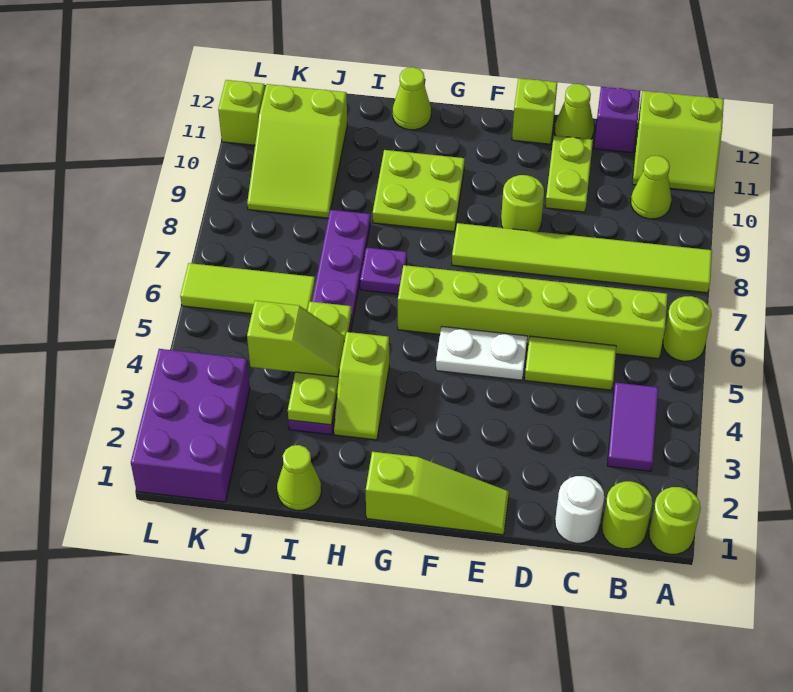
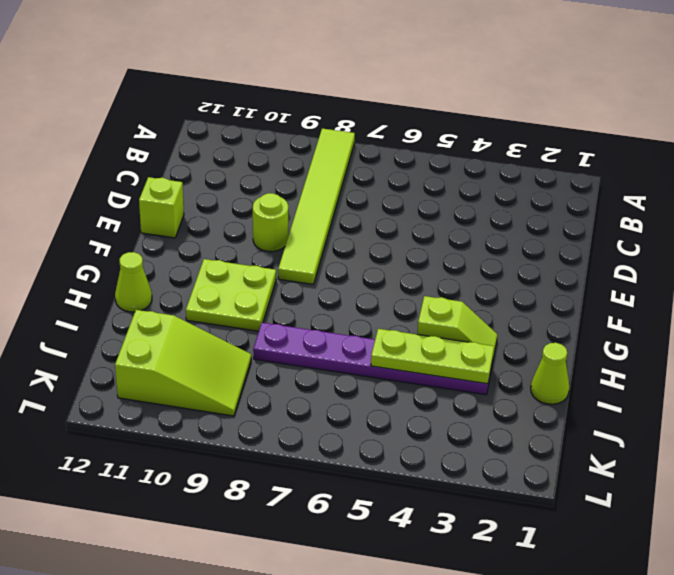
none -> lime 1x1 round brick [649,487,701,554]
none -> lime 1x1 round brick [663,296,712,361]
none -> lime 2x2 slope [632,91,724,193]

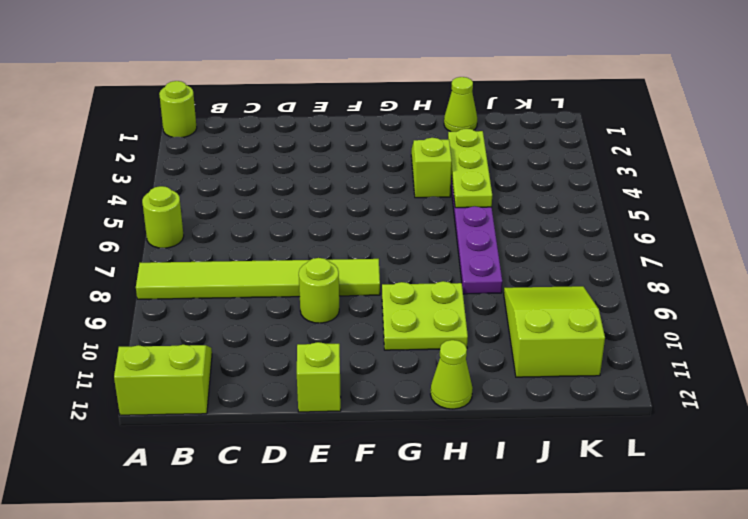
none -> lime 1x1 round brick [602,481,652,549]
none -> purple 1x2 tile [607,383,658,471]
none -> lime 1x6 brick [398,265,668,359]

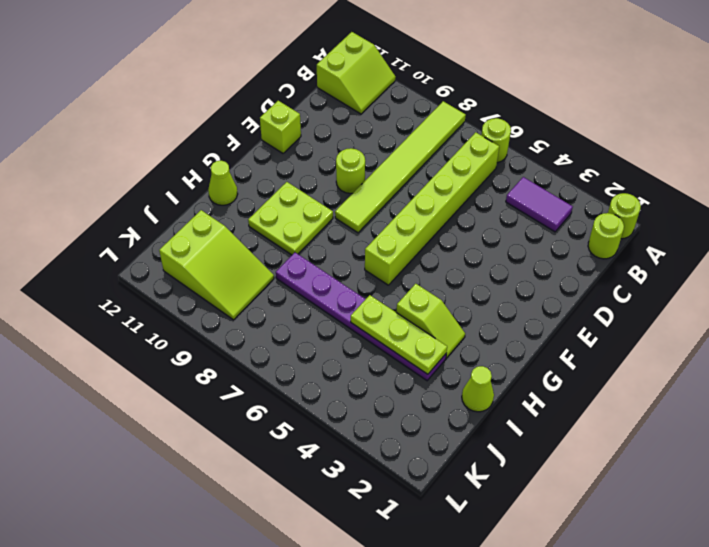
none -> lime 1x1 cone [631,156,672,219]
none -> white 1x1 round brick [555,476,604,543]
none -> lime 1x2 tile [525,336,616,390]

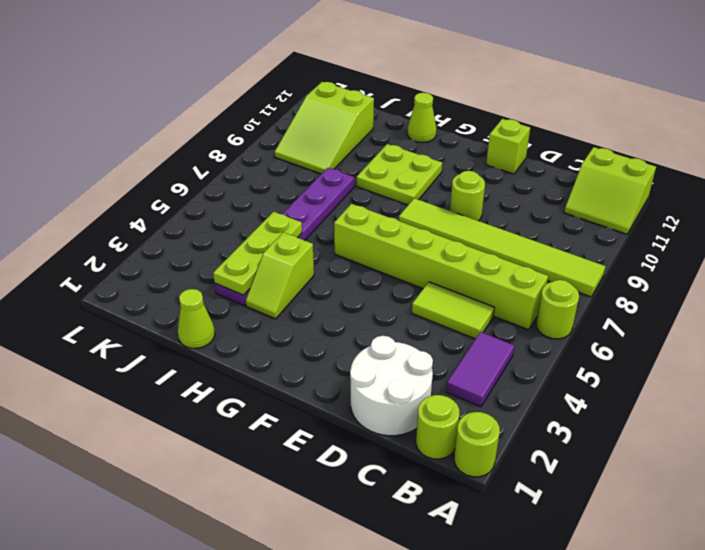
white 2x2 round brick [350,336,433,436] -> white 1x1 round brick [555,476,604,543]
none -> lime 1x1 cone [631,156,672,219]
none -> purple 1x1 brick [594,87,640,153]
none -> lime 1x2 plate [545,136,593,212]

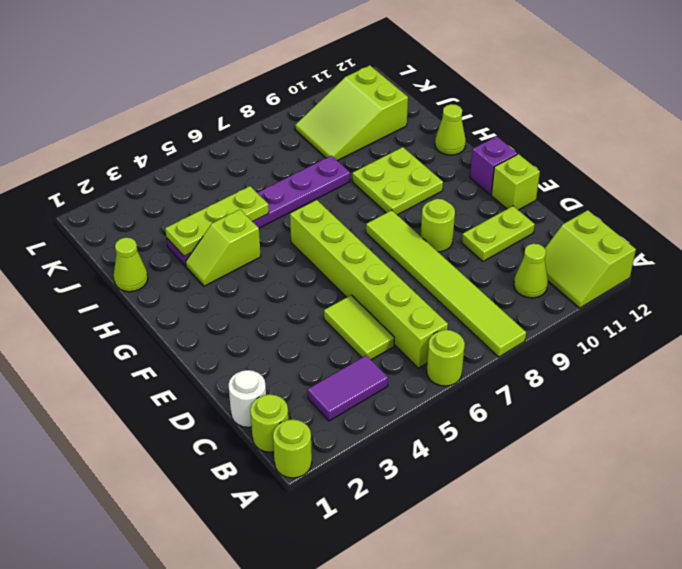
purple 1x1 brick [470,136,517,195] -> purple 1x1 brick moved to [594,87,640,153]
none -> lime 1x1 cone [555,84,594,139]
none -> lime 1x3 slope [366,452,509,535]
none -> white 1x2 plate [436,326,527,380]

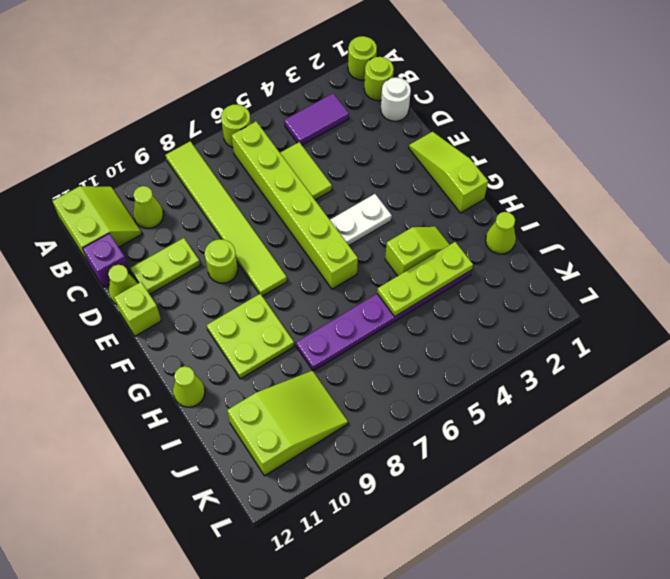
white 1x2 plate [330,194,392,245] -> white 1x2 plate turned to [436,326,527,380]
none -> purple 1x1 plate [360,248,407,294]
none -> lime 1x3 tile [180,263,315,314]
none -> purple 2x3 brick [131,349,250,502]

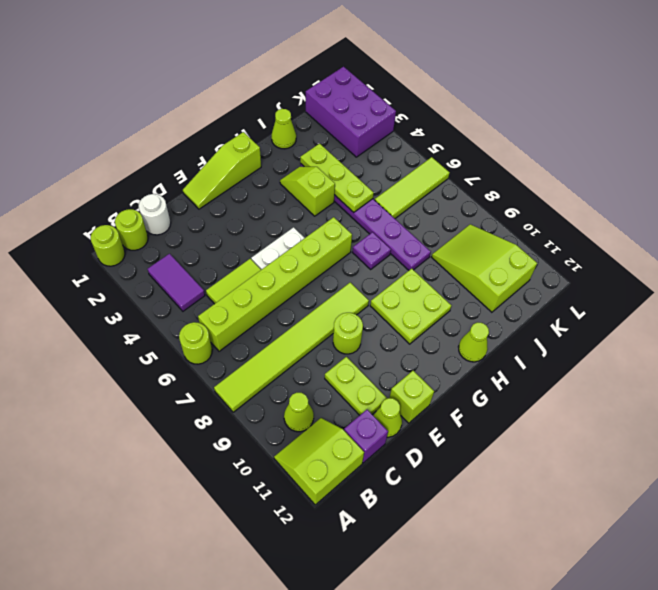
none -> lime 1x1 brick [218,80,265,145]
none -> lime 1x2 slope [247,301,344,377]

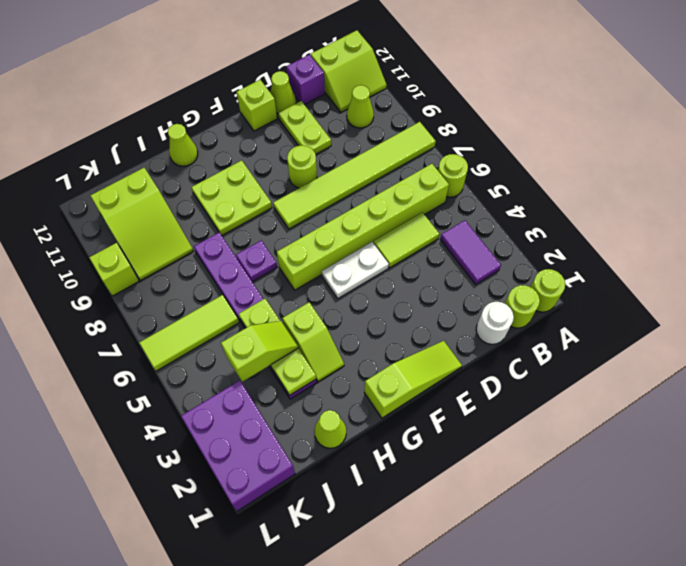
lime 1x1 brick [89,243,139,296] -> lime 1x1 brick moved to [218,80,265,145]

